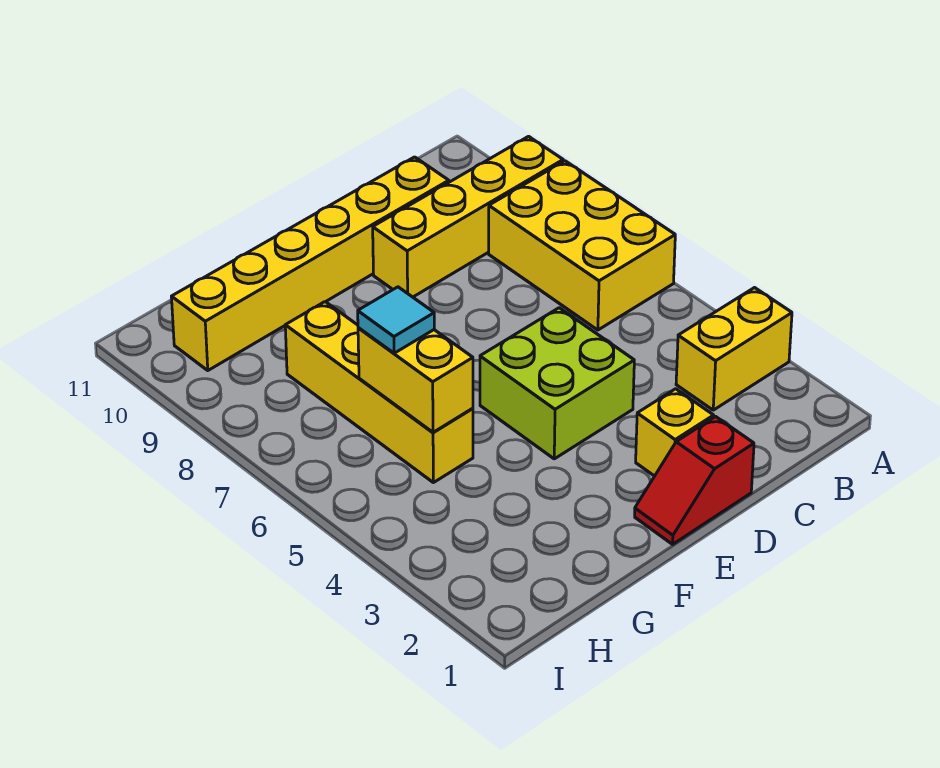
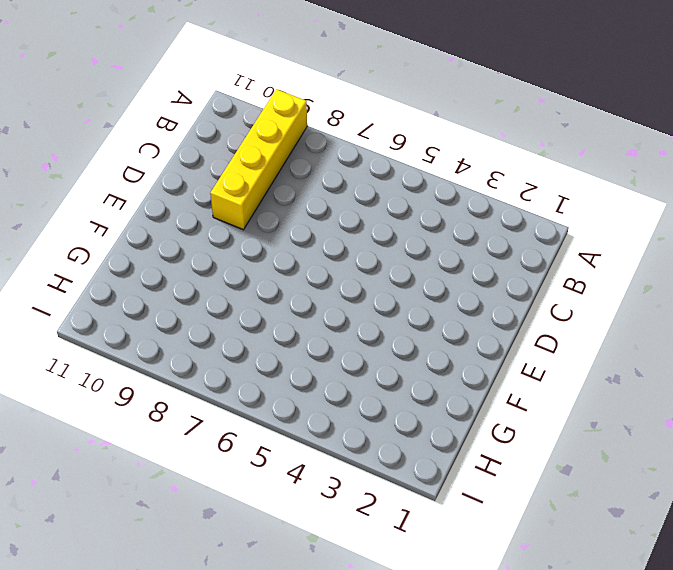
none -> yellow 1x2 brick [676,288,792,410]
none -> yellow 2x3 brick [489,161,675,330]

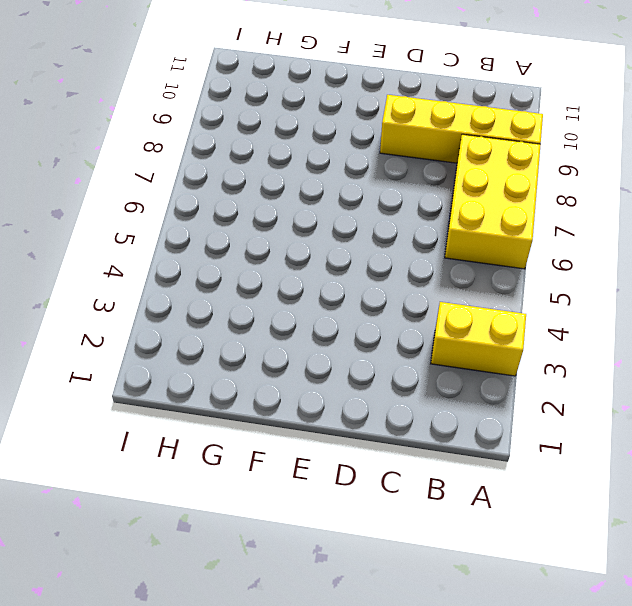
none -> yellow 1x6 brick [171,157,449,370]
none -> red 1x2 slope [635,417,754,544]

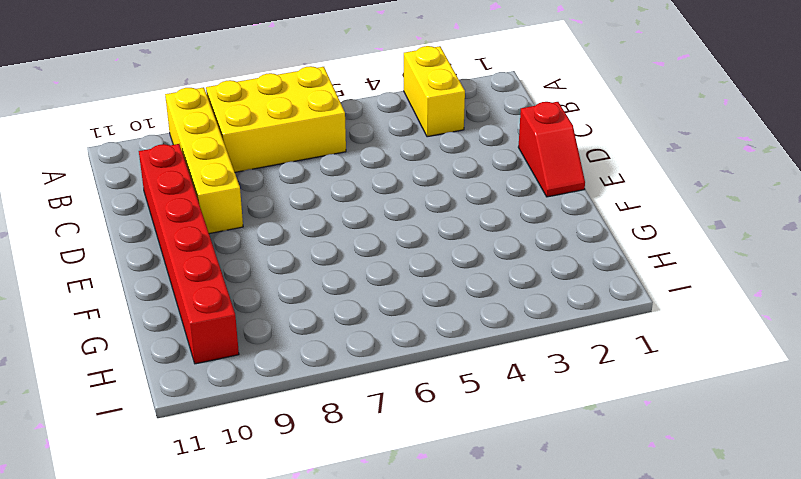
red 1x6 brick [139,144,239,364] -> yellow 1x6 brick [171,157,449,370]
none -> yellow 1x1 brick [636,389,714,476]
none -> lime 2x2 brick [480,308,634,459]

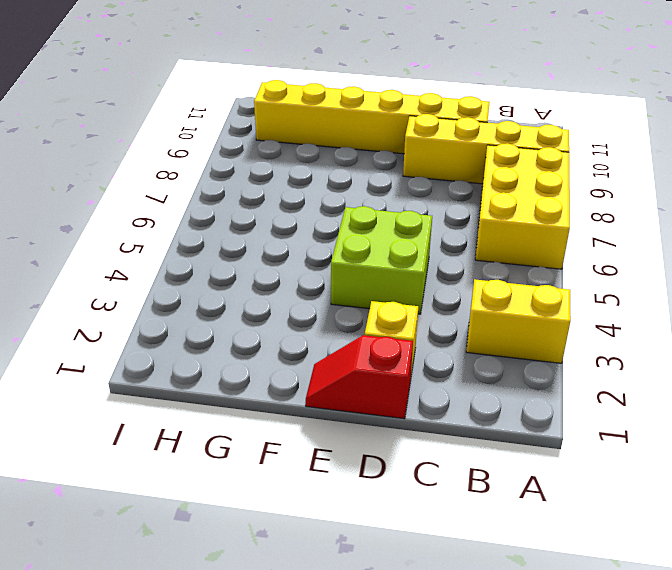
none -> yellow 1x4 brick [285,302,473,483]
none -> yellow 1x2 brick [358,328,473,432]

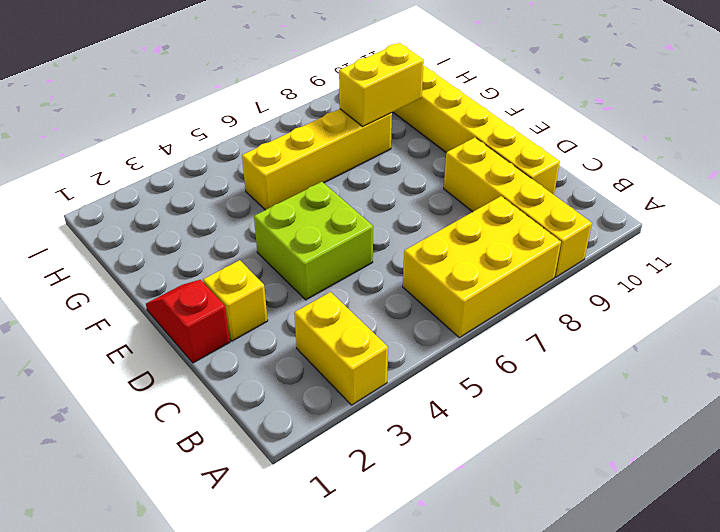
yellow 1x2 brick [339,43,424,126] -> yellow 1x2 brick moved to [358,328,473,432]
none -> cyan 1x1 tile [358,287,434,353]

